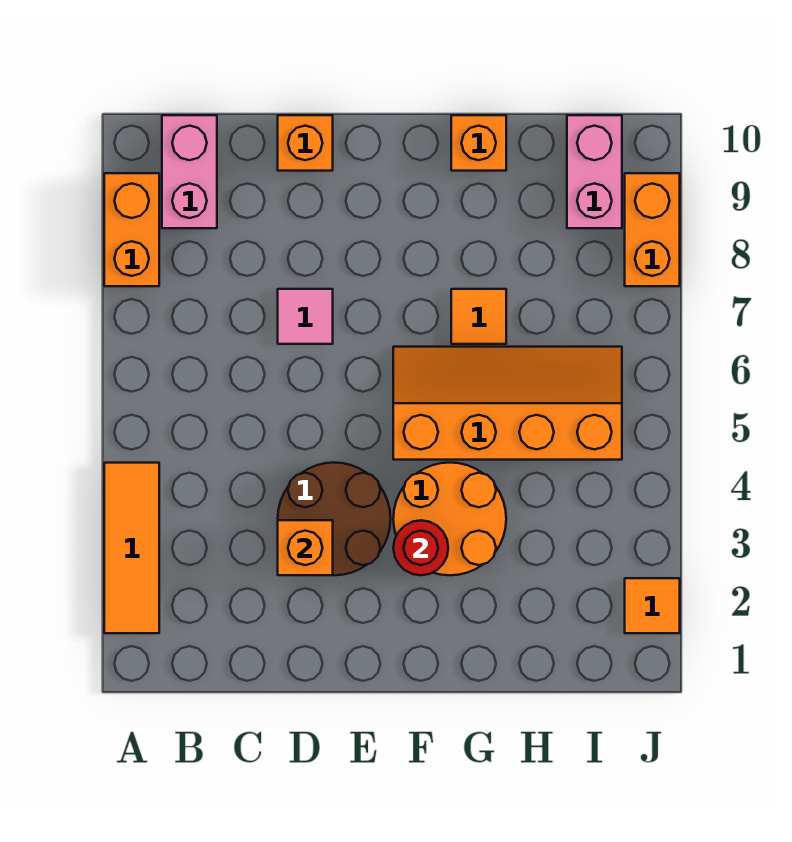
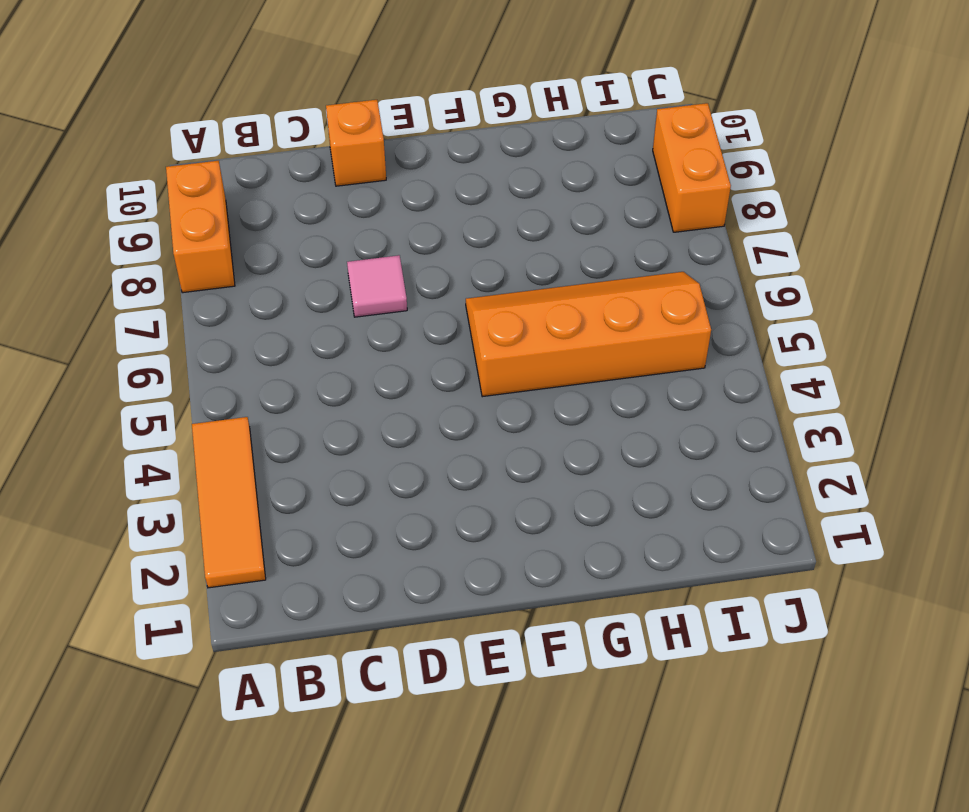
none -> pink 1x2 brick [162,115,217,228]
none -> brown 2x2 round brick [278,463,391,575]
none -> orange 2x2 round brick [393,463,506,575]

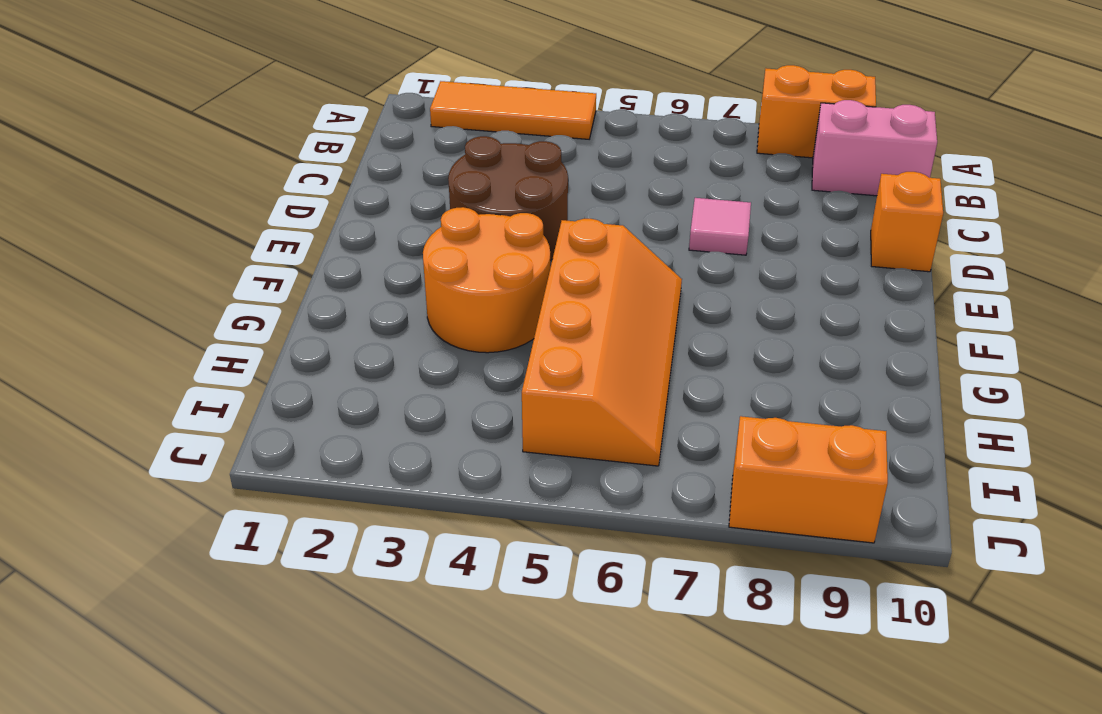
none -> orange 1x1 tile [451,289,506,344]
none -> orange 1x1 brick [451,115,506,171]
none -> pink 1x2 brick [567,115,622,228]

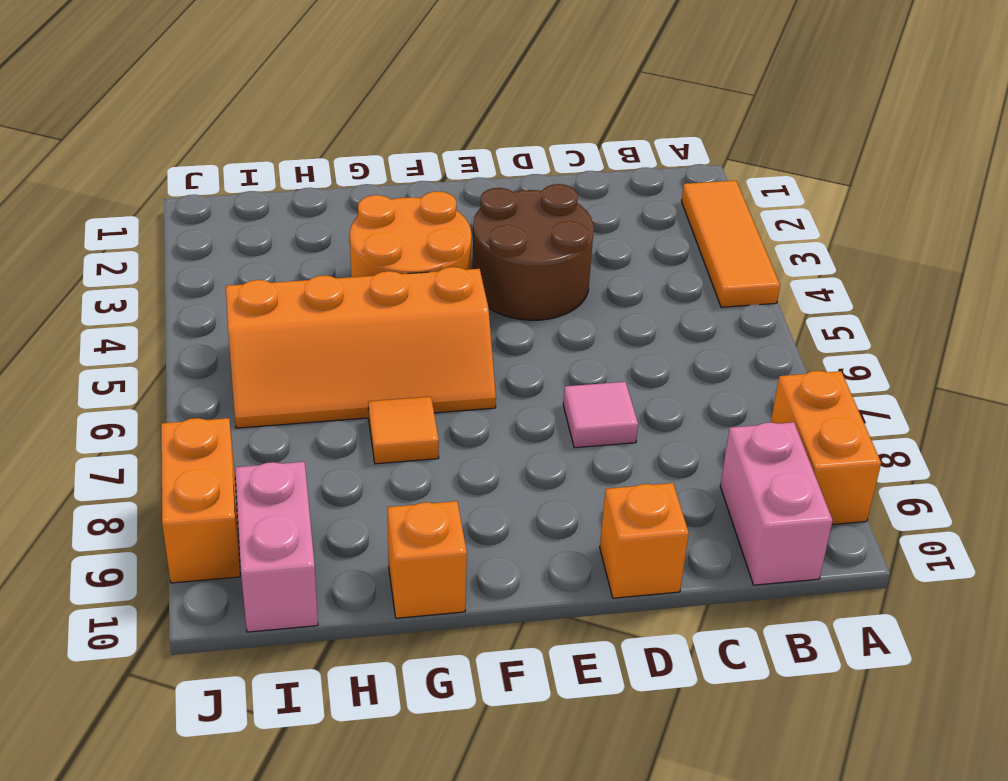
none -> orange 1x1 tile [625,578,680,633]
none -> orange 1x1 brick [278,520,333,575]
none -> red 1x1 round brick [393,520,448,575]

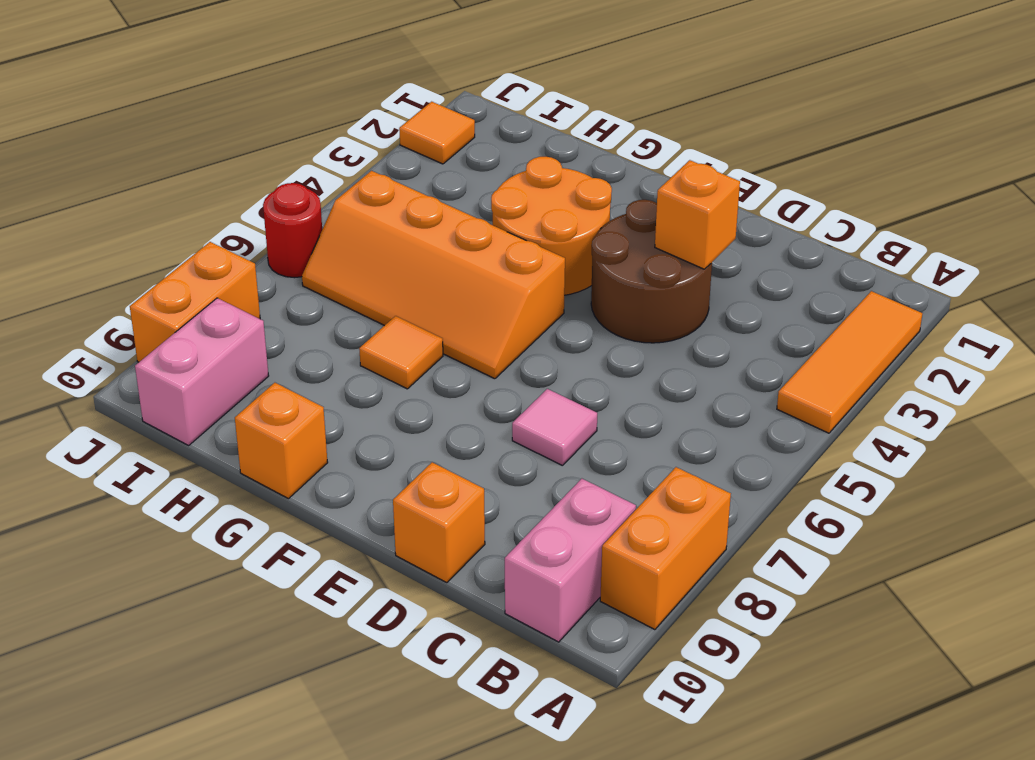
red 1x1 round brick [263,183,322,278] -> red 1x1 round brick moved to [393,520,448,575]

